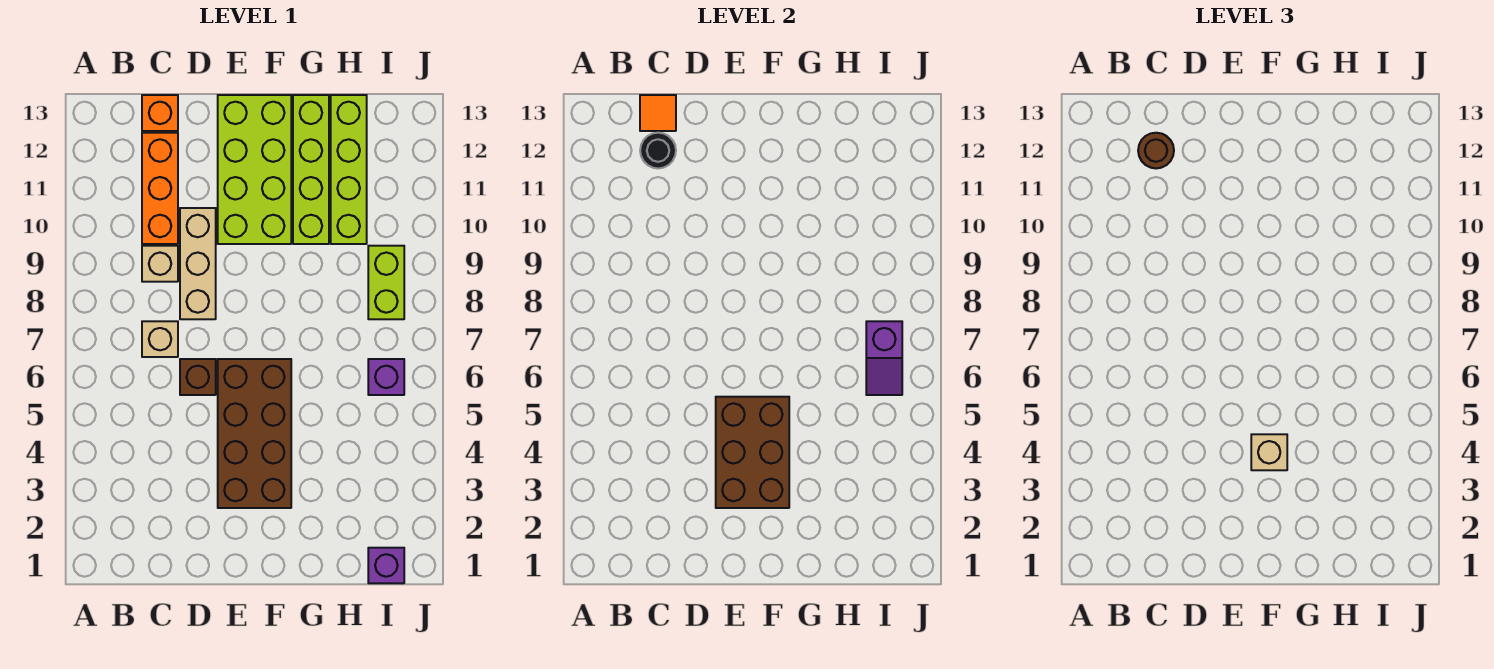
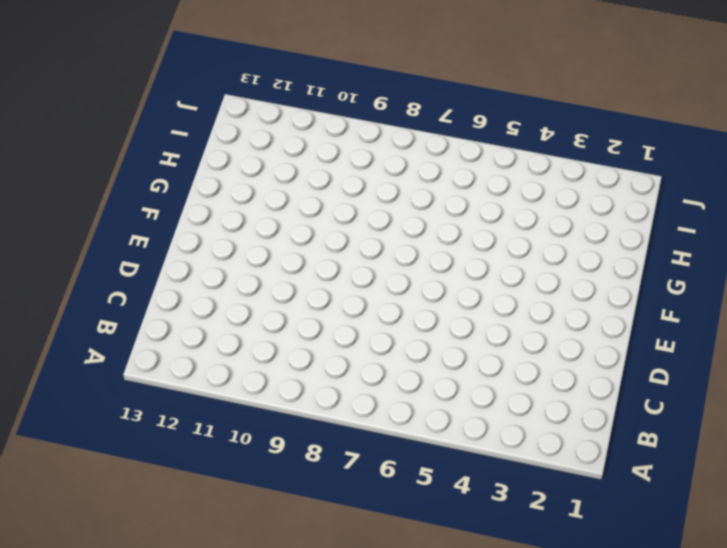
none -> tan 1x1 brick [142,321,178,357]
none -> tan 1x1 brick [142,246,178,282]
none -> orange 1x3 brick [142,133,178,244]

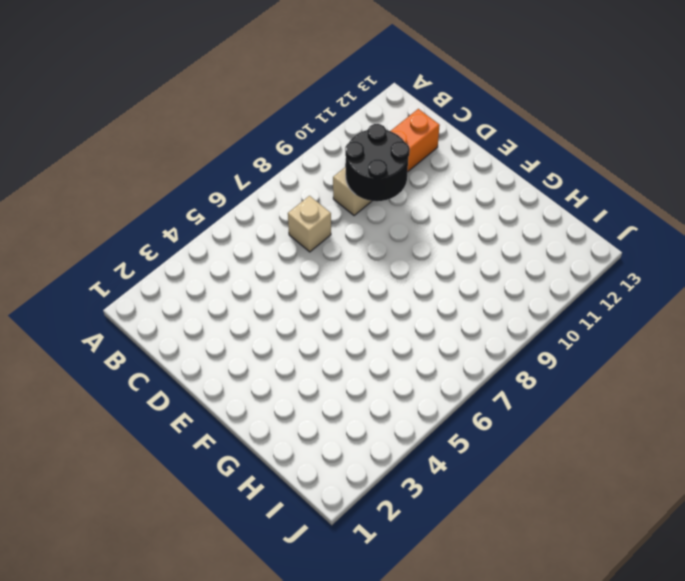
black 2x2 round brick [345,124,410,201] -> none
none -> orange 1x1 brick [142,95,178,131]
none -> brown 1x1 brick [180,359,216,395]
none -> tan 1x3 brick [180,208,216,319]

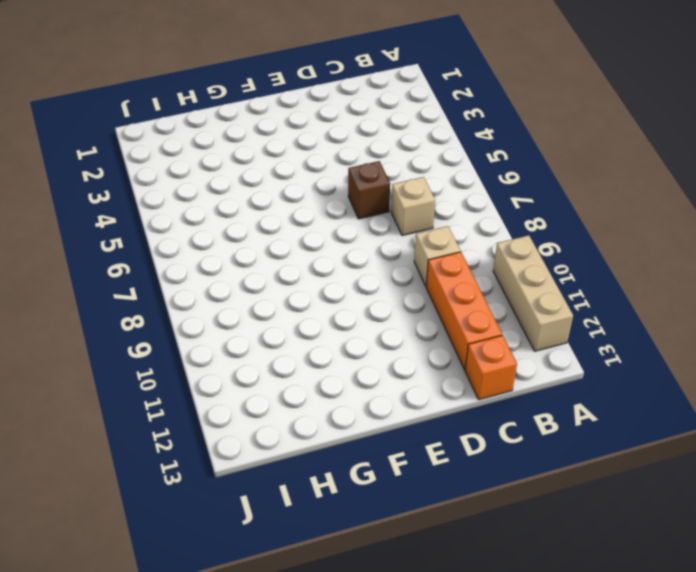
tan 1x3 brick [493,235,573,351] -> tan 1x3 brick moved to [180,208,216,319]
none -> brown 2x4 brick [218,359,291,508]
none -> lime 2x4 brick [218,95,291,244]
none -> lime 1x4 brick [293,95,329,244]

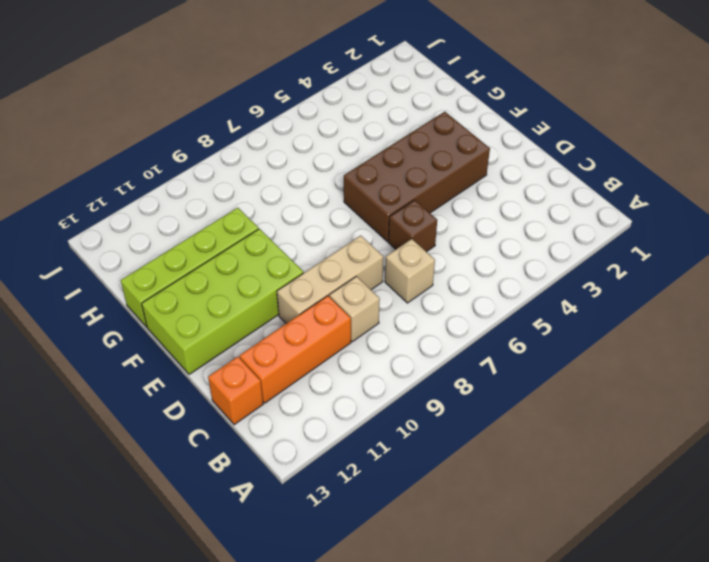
none -> lime 1x4 brick [331,95,367,244]
none -> purple 1x1 brick [368,548,404,583]
none -> purple 1x1 brick [368,359,404,395]

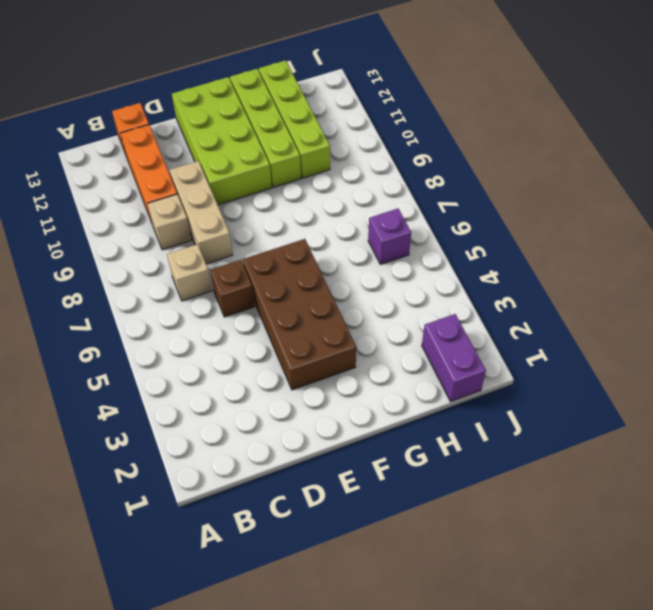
purple 1x2 brick [422,314,486,401] -> purple 1x1 brick [368,548,404,583]
none -> lime 1x2 brick [368,246,404,319]
none -> black 1x1 round brick [640,133,676,168]
none -> orange 1x1 tile [640,95,676,131]

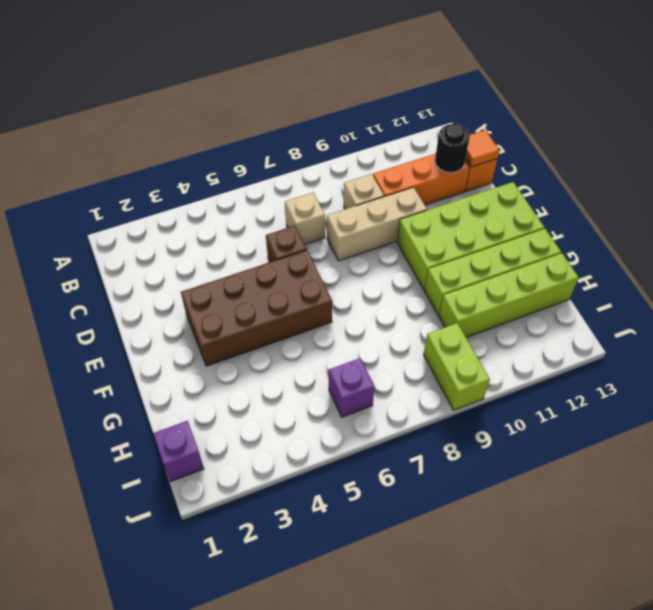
lime 1x2 brick [423,323,490,410] -> lime 1x2 brick turned to [368,246,404,319]
none -> brown 2x3 brick [716,397,789,508]
none -> purple 1x2 slope [866,321,902,395]
none -> brown 1x1 round brick [1138,133,1174,168]

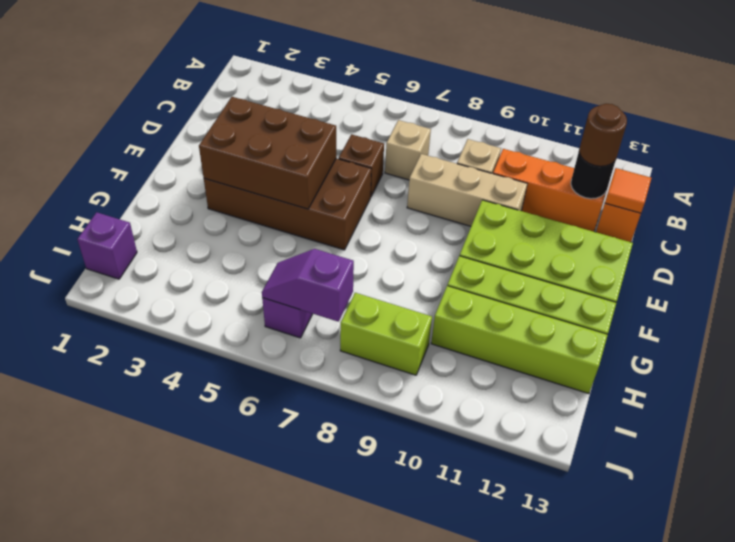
none -> tan 1x1 brick [1251,434,1287,470]

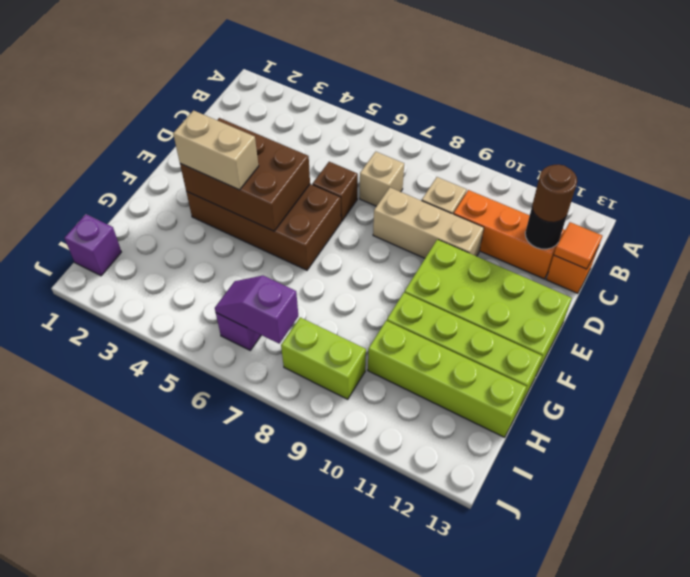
tan 1x2 brick [173,110,258,190] -> tan 1x1 brick [1251,434,1287,470]

